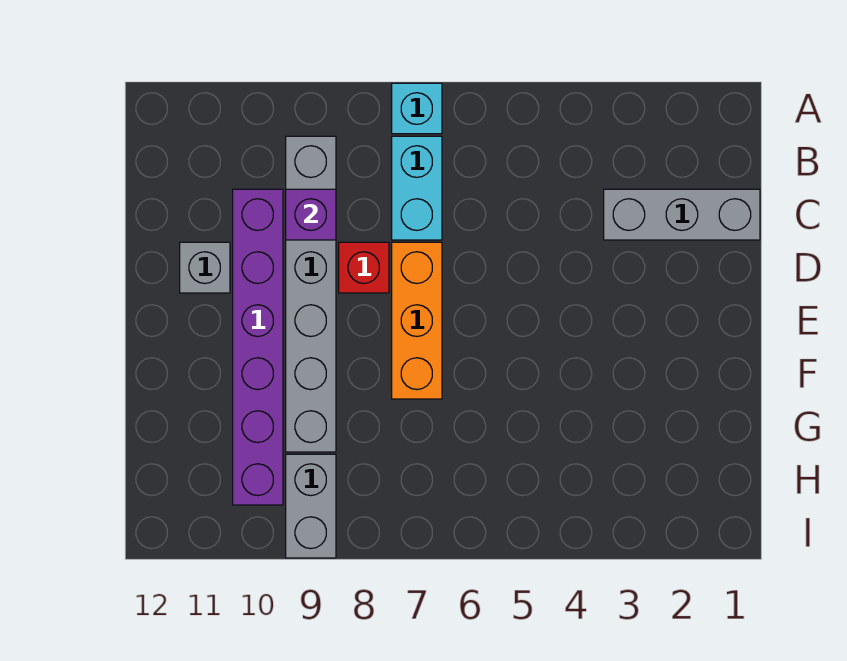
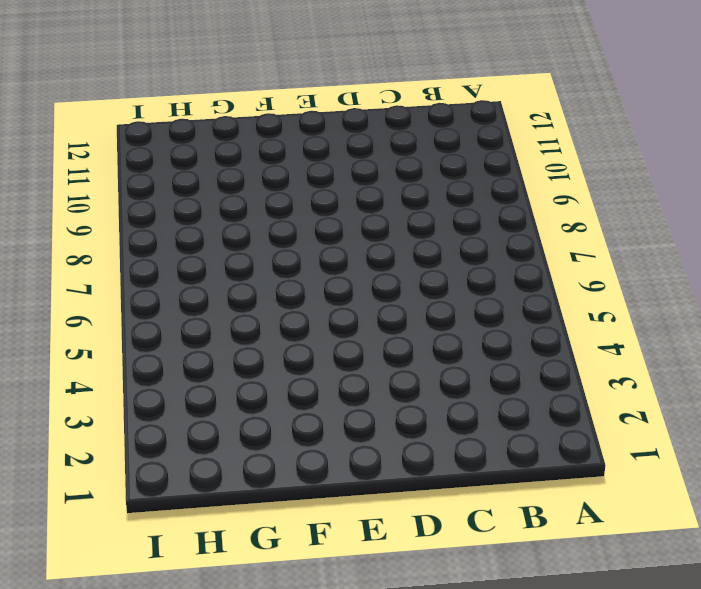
none -> cyan 1x1 brick [392,83,442,134]
none -> cyan 1x2 brick [392,136,442,240]

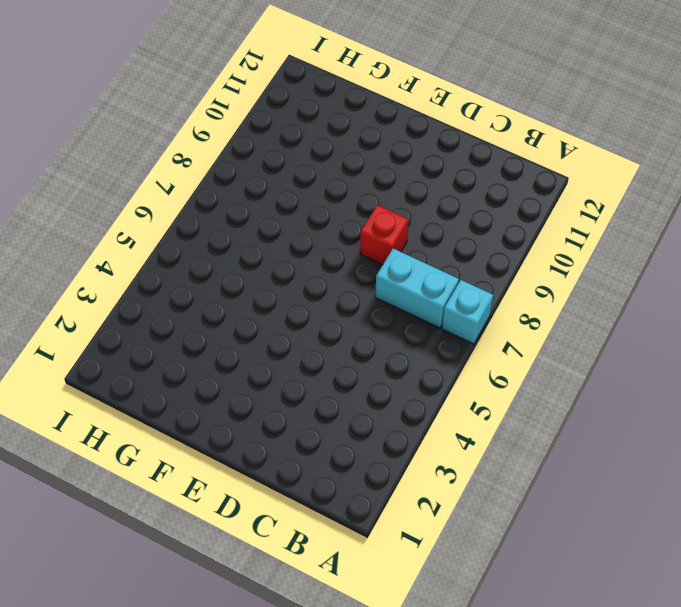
none -> grey 1x6 brick [286,136,336,452]
none -> grey 1x3 brick [604,189,760,240]

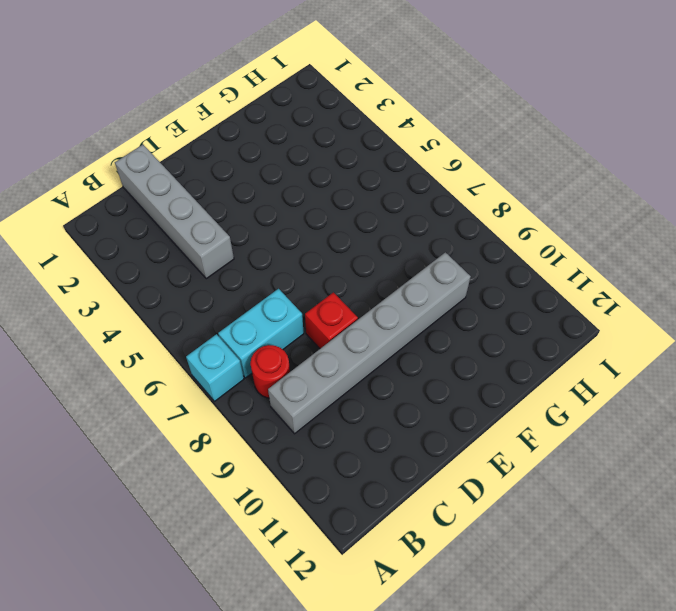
red 1x1 round brick [250,345,290,398] -> none
grey 1x4 brick [115,145,234,279] -> grey 1x3 brick [604,189,760,240]
none -> purple 1x6 brick [233,189,283,505]
none -> orange 1x3 brick [392,242,442,399]

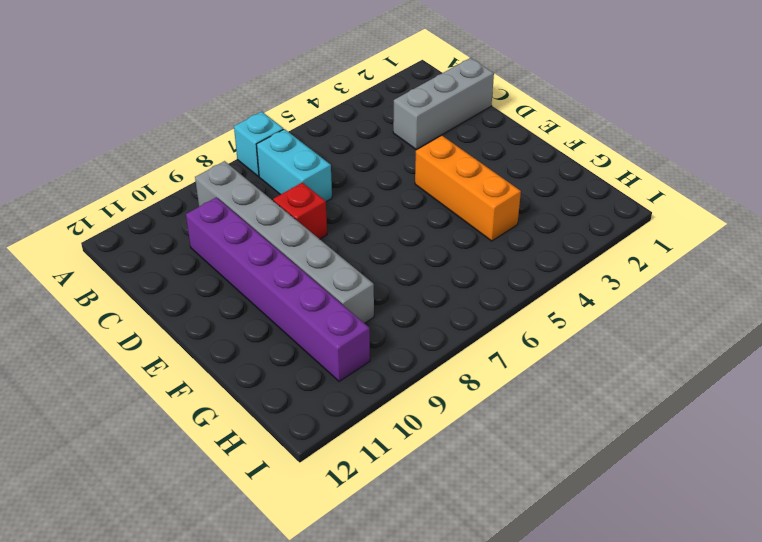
orange 1x3 brick [415,136,521,241] -> orange 1x3 brick moved to [392,242,442,399]
none -> grey 1x1 brick [180,242,230,293]
none -> grey 1x2 brick [286,454,336,558]

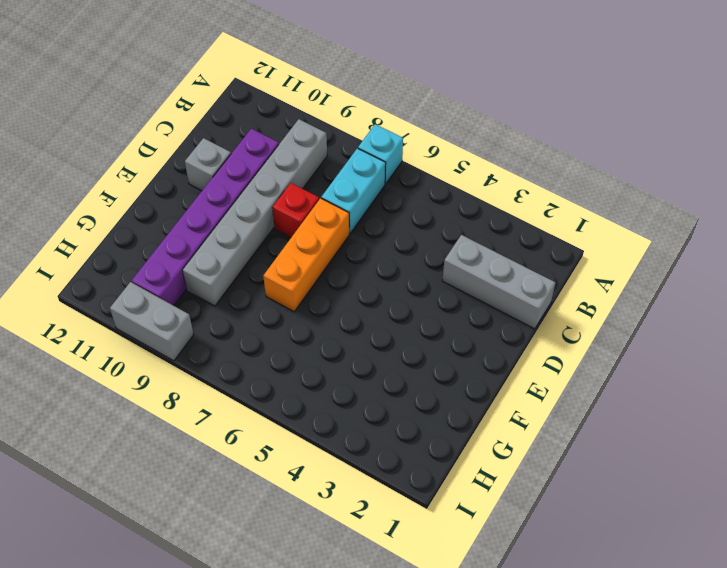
grey 1x2 brick [110,282,194,361] -> grey 1x2 brick turned to [286,454,336,558]
none -> purple 1x1 brick [286,189,336,240]

